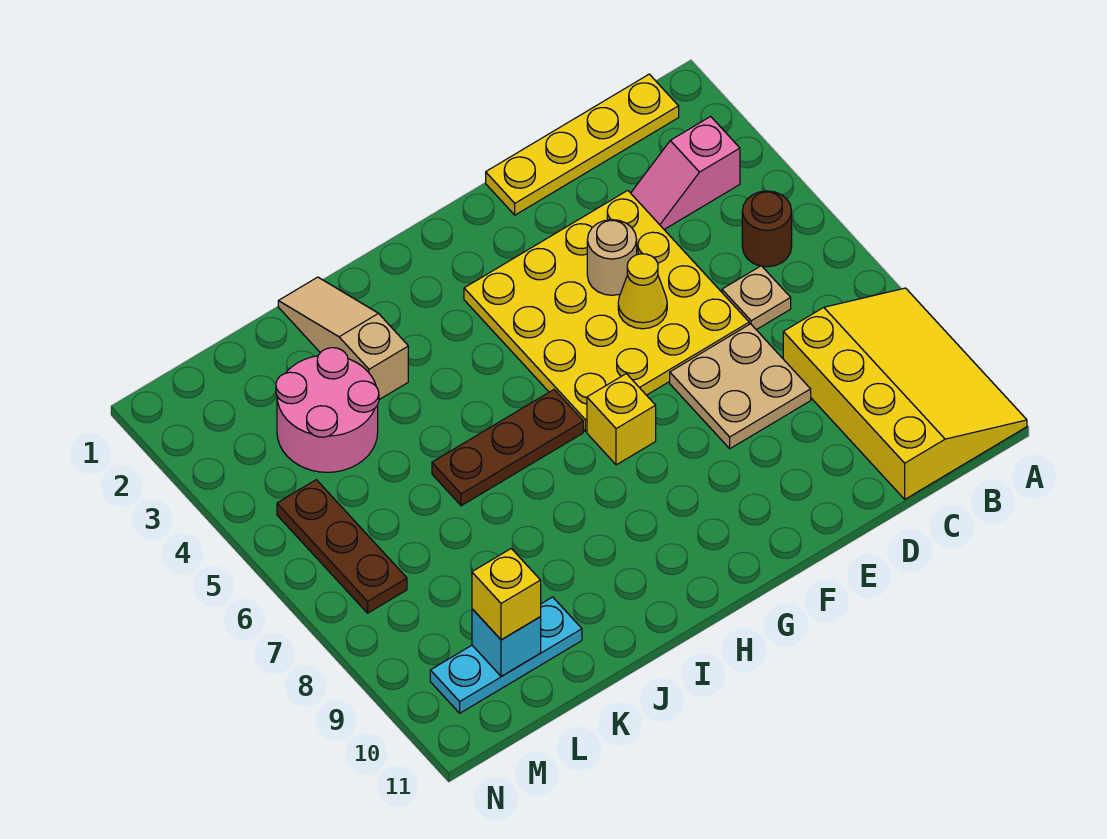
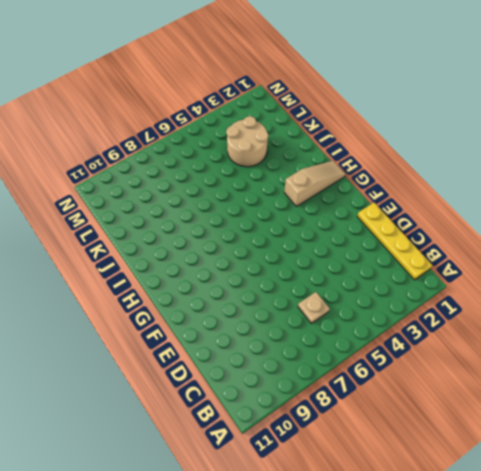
tan 1x3 slope [284,161,346,206] -> tan 1x3 slope moved to [278,277,408,400]
tan 2x2 round brick [226,116,268,167] -> pink 2x2 round brick [276,348,379,472]
none -> yellow 3x4 slope [783,288,1027,499]
none -> pink 1x2 slope [631,116,740,229]
none -> brown 1x1 round brick [742,191,792,267]

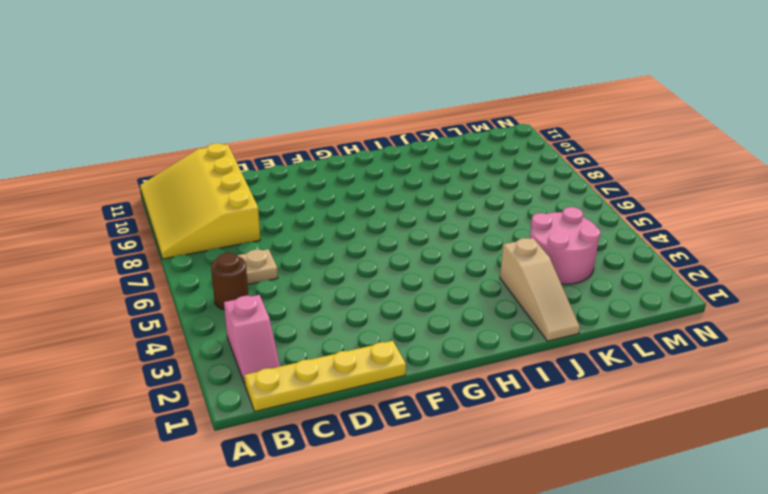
pink 1x2 slope [224,295,280,384] -> pink 1x2 slope turned to [631,116,740,229]
none -> yellow 4x4 plate [464,190,749,431]
none -> tan 2x2 plate [670,324,811,449]
none -> yellow 1x1 brick [587,374,656,465]

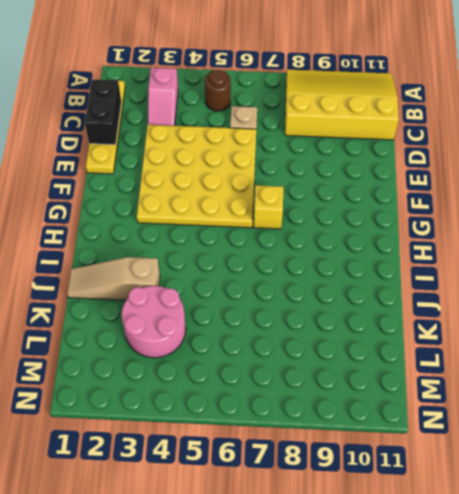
black 1x2 brick [85,80,121,145] -> none
none -> tan 2x2 plate [670,324,811,449]
none -> brown 1x3 plate [432,390,583,506]
none -> cyan 1x3 plate [430,597,582,713]

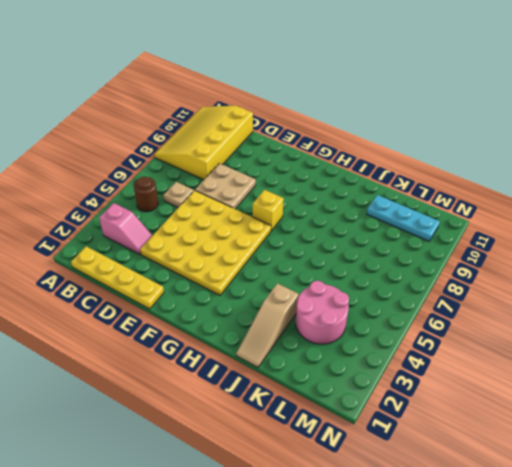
none -> brown 1x3 plate [432,390,583,506]
none -> brown 1x3 plate [277,480,407,613]
none -> tan 1x1 round brick [587,220,637,295]

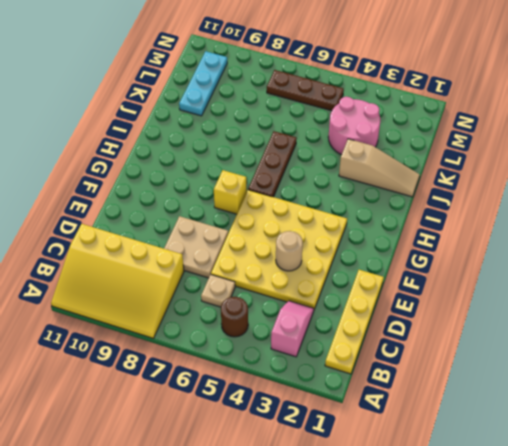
none -> yellow 1x1 cone [618,254,667,329]
none -> cyan 1x1 brick [472,609,541,677]
none -> yellow 1x1 brick [472,549,541,640]

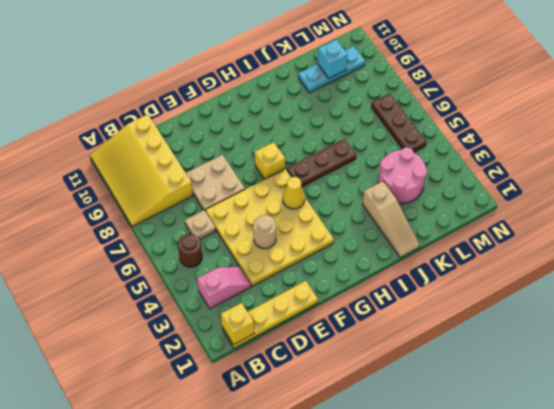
yellow 1x1 brick [221,303,254,344] -> yellow 1x1 brick moved to [472,549,541,640]
yellow 1x1 cone [283,177,305,209] -> yellow 1x1 cone moved to [618,254,667,329]

